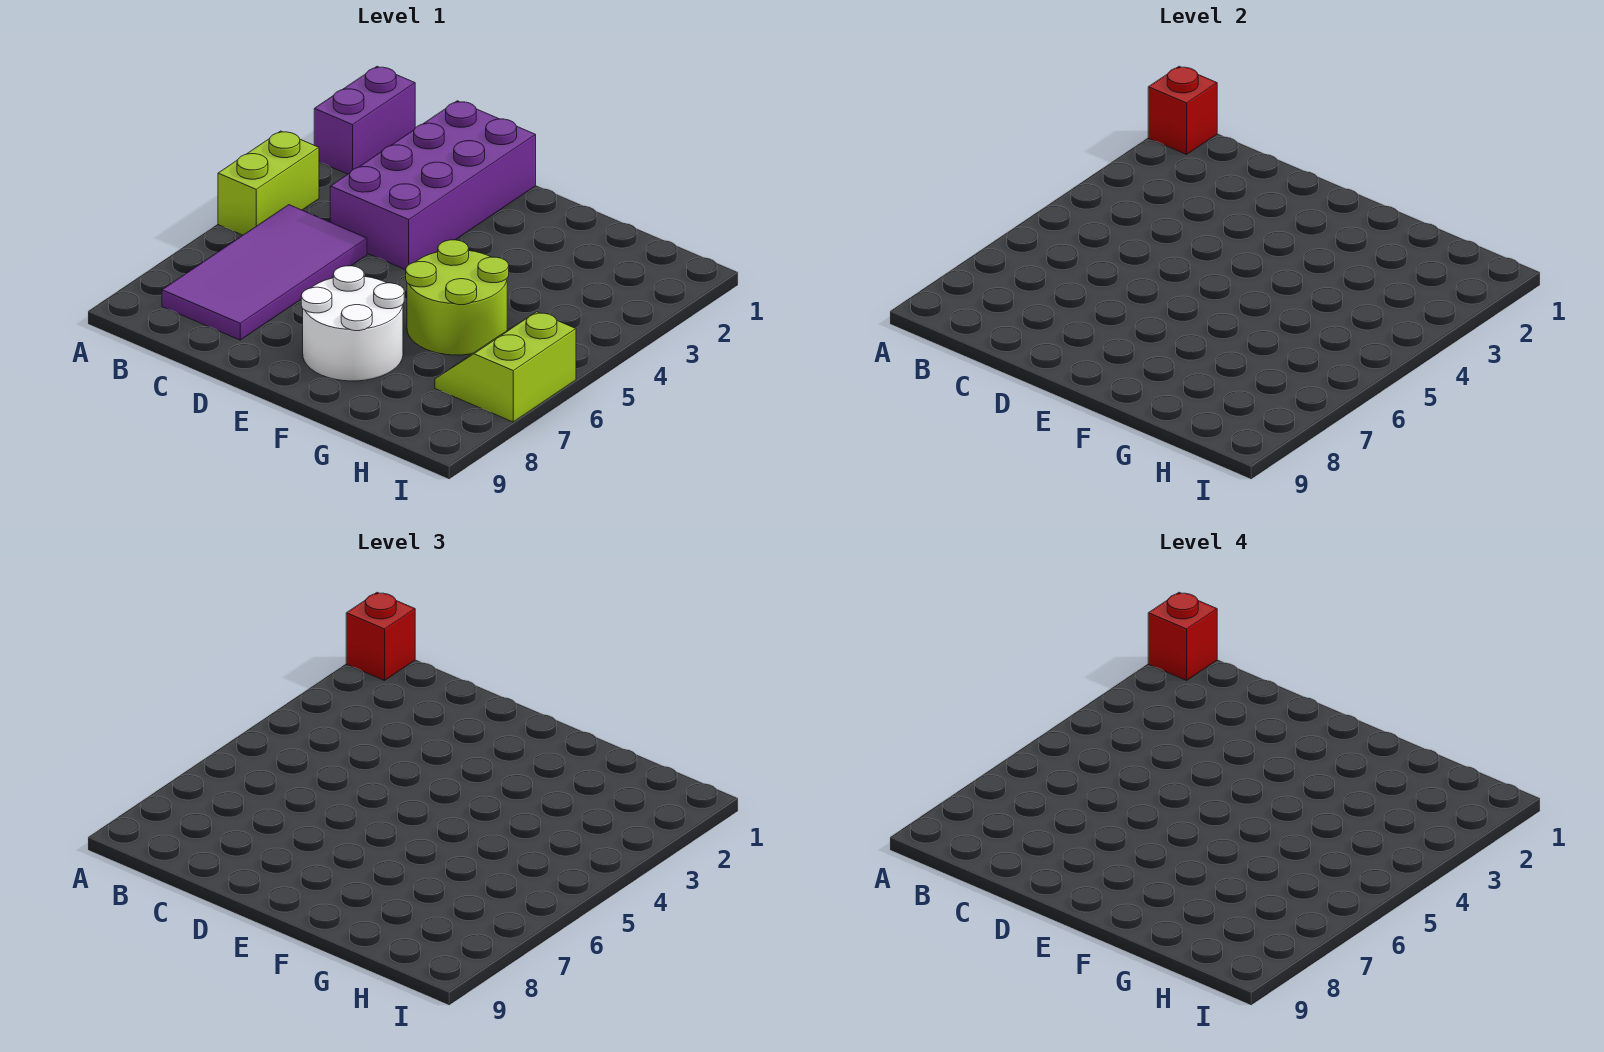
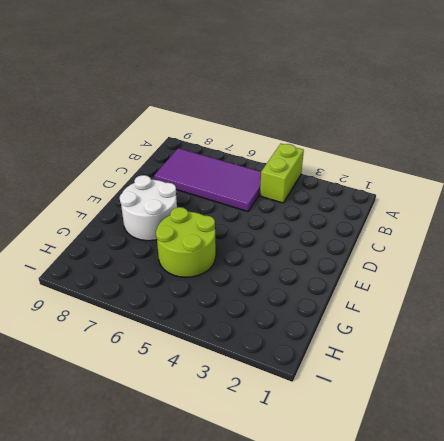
lime 1x2 brick [260,144,304,203] -> lime 1x2 brick turned to [218,131,319,235]
none -> purple 1x2 brick [314,66,415,174]
none -> purple 2x4 brick [330,101,536,270]

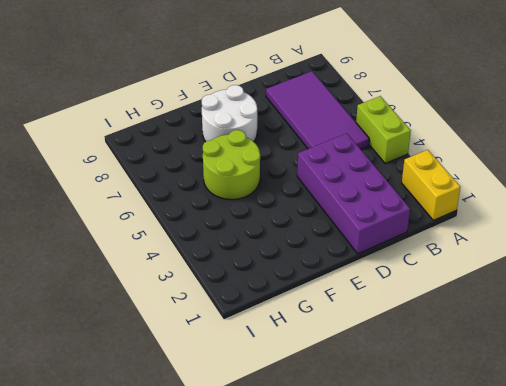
yellow 1x2 brick [402,150,461,220] -> purple 1x2 brick [314,66,415,174]
none -> lime 2x2 slope [435,312,576,422]
none -> red 1x1 brick [1148,66,1217,155]

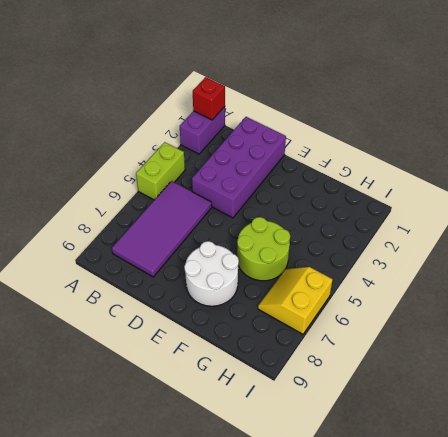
yellow 2x2 slope [258,267,333,334] -> lime 2x2 slope [435,312,576,422]
none -> red 1x1 brick [346,592,415,681]
none -> red 1x1 brick [1148,592,1217,681]

